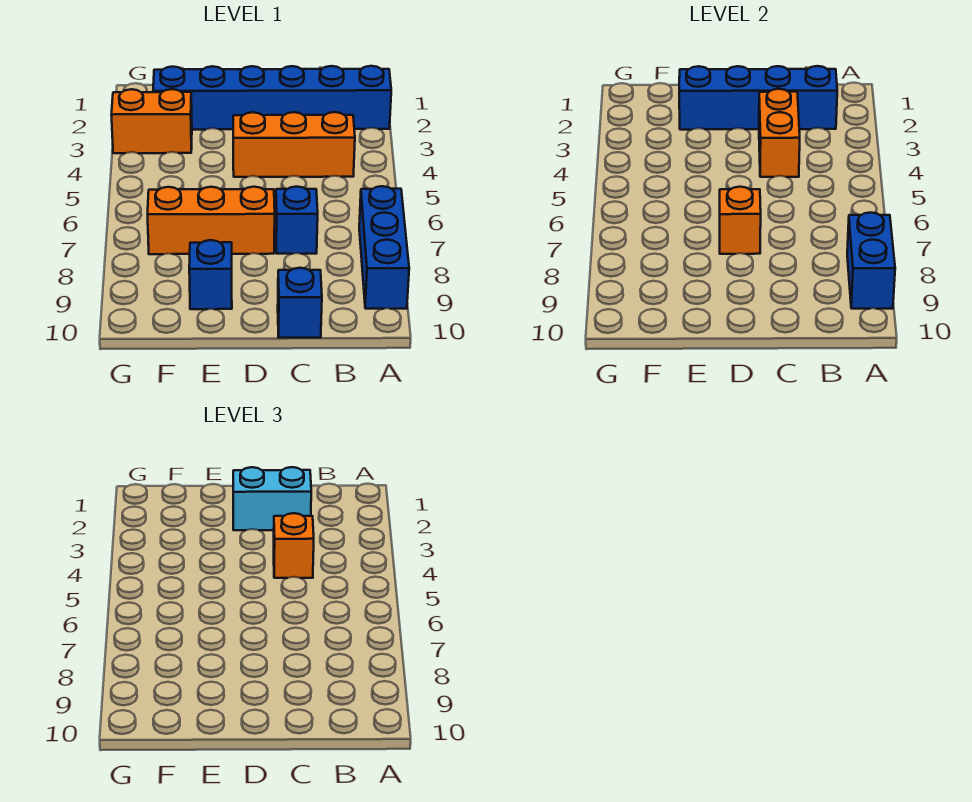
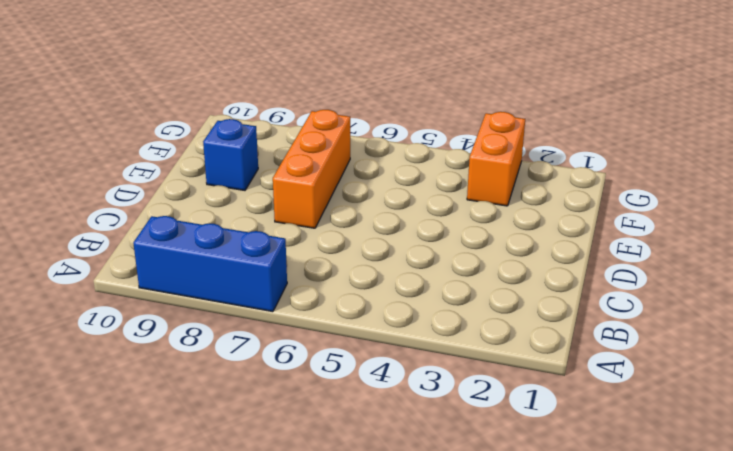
none -> blue 1x6 brick [153,66,391,130]
none -> orange 1x3 brick [233,112,355,177]
none -> blue 1x1 brick [276,187,318,254]

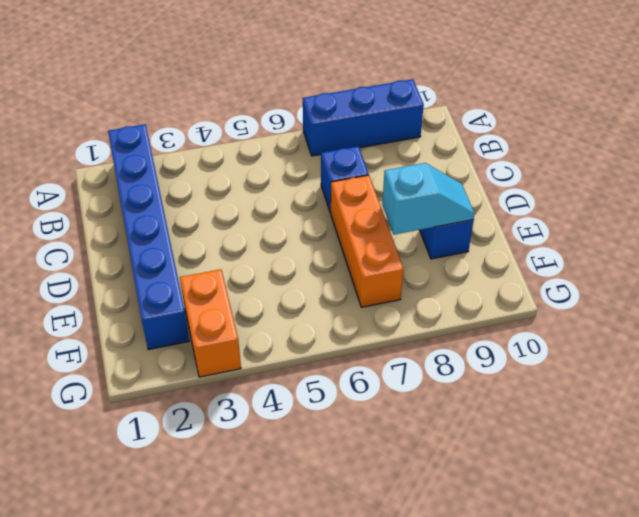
cyan 1x2 slope [382,163,475,235] -> none
none -> orange 1x3 brick [233,112,355,177]
none -> blue 1x1 brick [278,268,322,338]
none -> blue 1x2 brick [847,213,895,309]

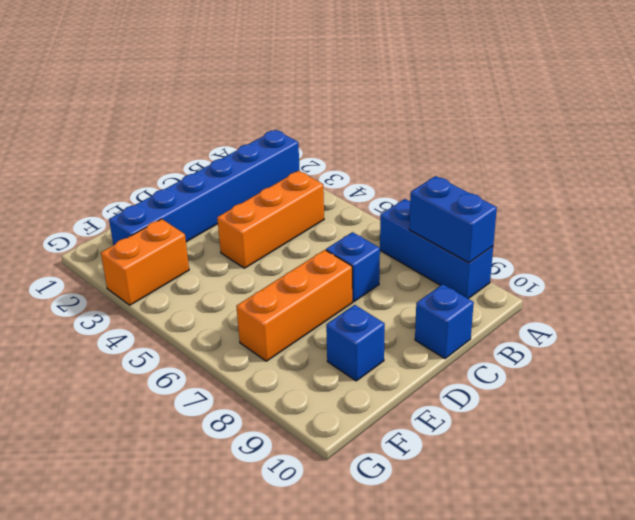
none -> blue 1x4 brick [679,66,837,130]
none -> orange 1x2 brick [759,89,800,177]
none -> orange 1x1 brick [720,187,761,254]

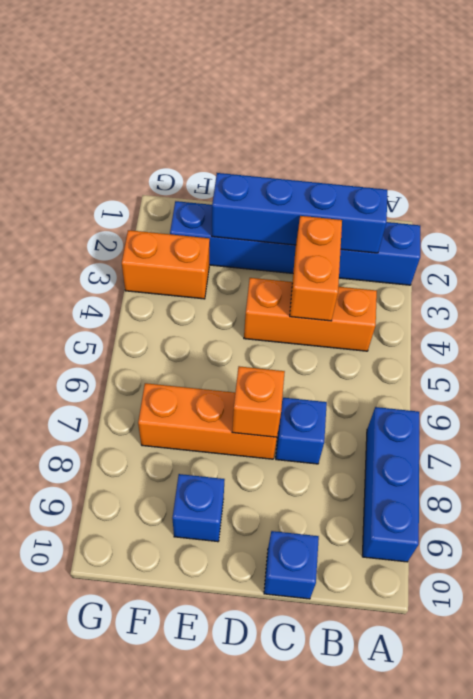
none -> blue 1x2 brick [847,213,895,309]
none -> cyan 1x2 brick [233,467,311,530]
none -> orange 1x1 brick [274,513,314,578]

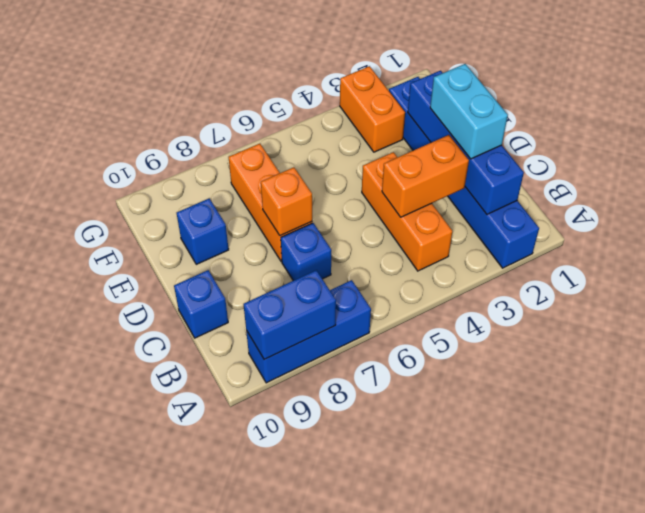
none -> orange 1x1 brick [274,513,314,578]

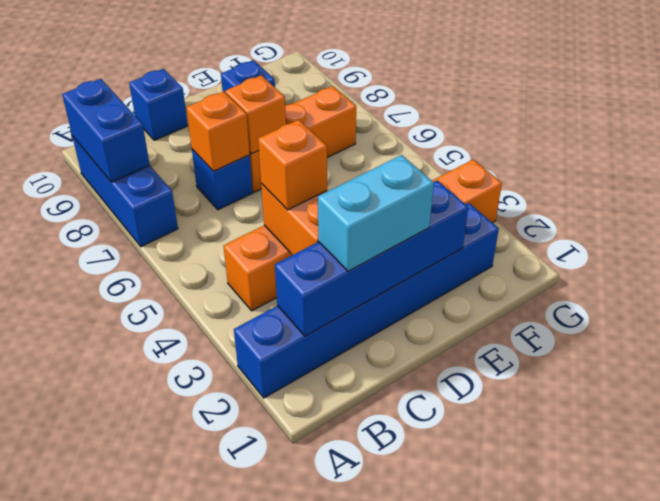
orange 1x1 brick [186,91,250,171] -> none

